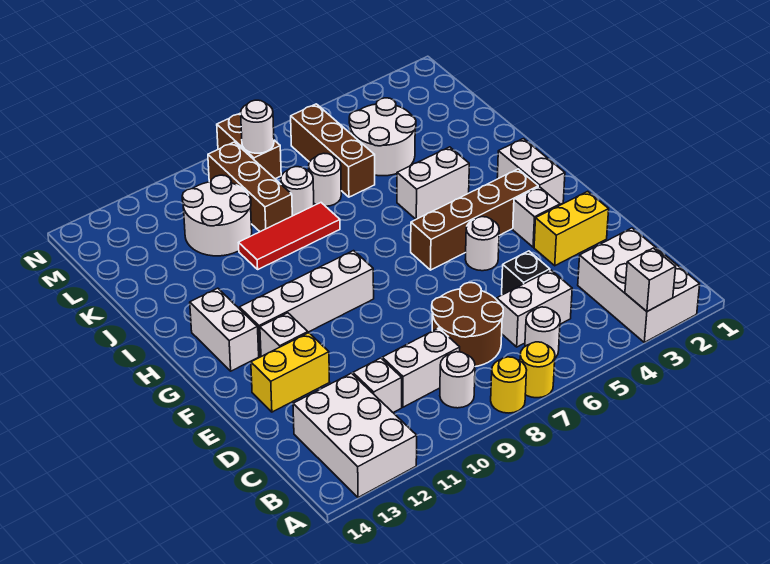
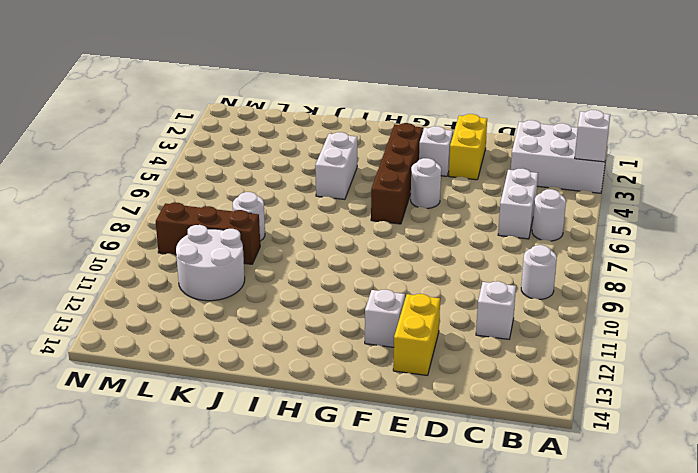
none -> yellow 1x1 round brick [520,342,555,398]
none -> yellow 1x1 round brick [491,357,527,413]
none -> white 2x3 brick [293,373,417,497]
none -> brown 2x2 round brick [432,283,503,367]

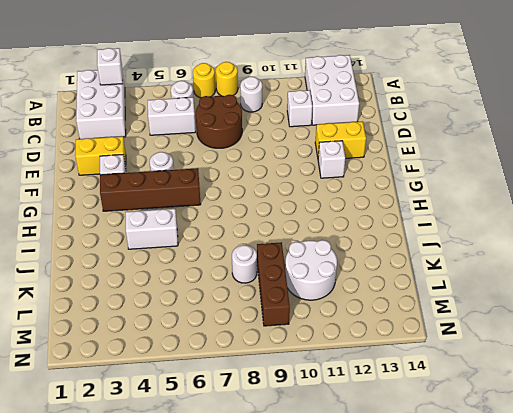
none -> white 1x2 brick [382,328,460,407]
none -> black 1x1 brick [502,251,550,295]
none -> white 1x2 brick [497,139,565,204]
none -> white 1x4 brick [239,251,374,356]

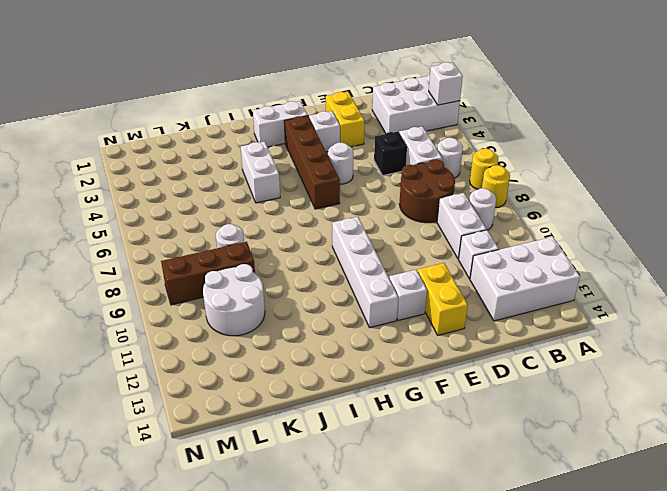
none -> white 1x2 brick [190,288,259,371]
none -> red 1x3 tile [239,203,340,269]
none -> white 2x2 round brick [349,98,416,176]
none -> brown 1x3 brick [290,104,375,197]

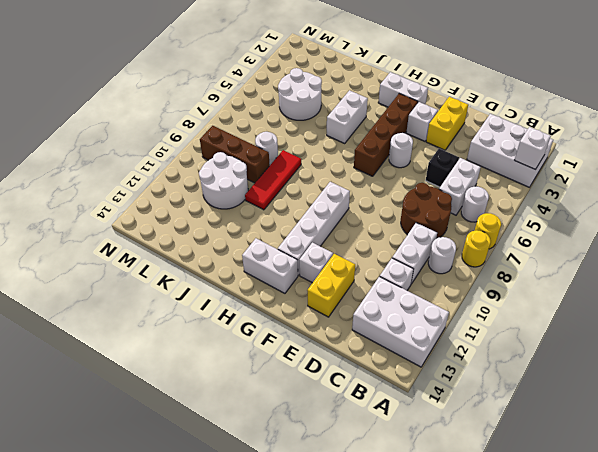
none -> brown 1x3 brick [290,104,375,197]
none -> white 1x1 round brick [309,153,341,206]
none -> brown 1x2 brick [217,113,281,179]
none -> white 1x1 round brick [241,100,274,153]

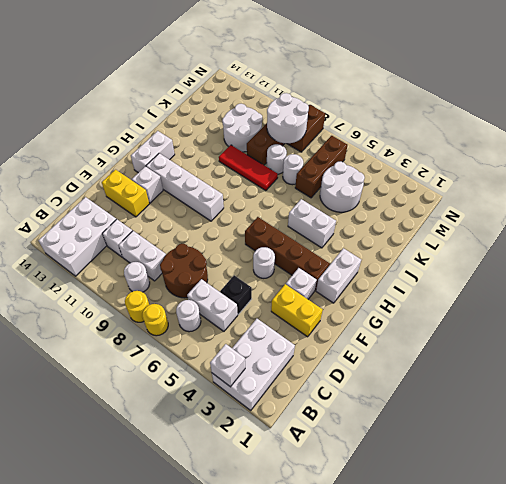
white 2x2 round brick [267,93,309,143] -> white 1x1 round brick [241,100,274,153]

